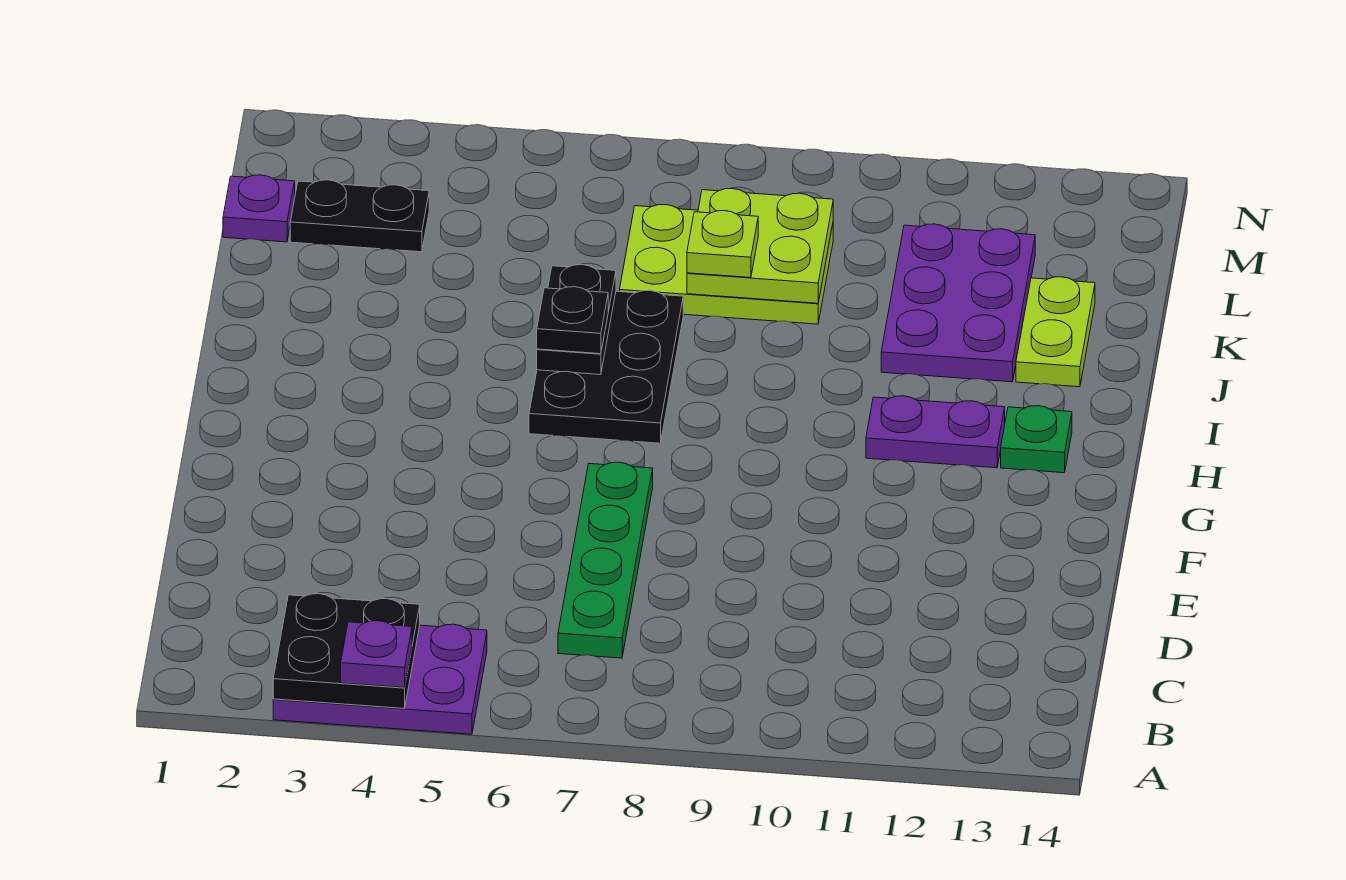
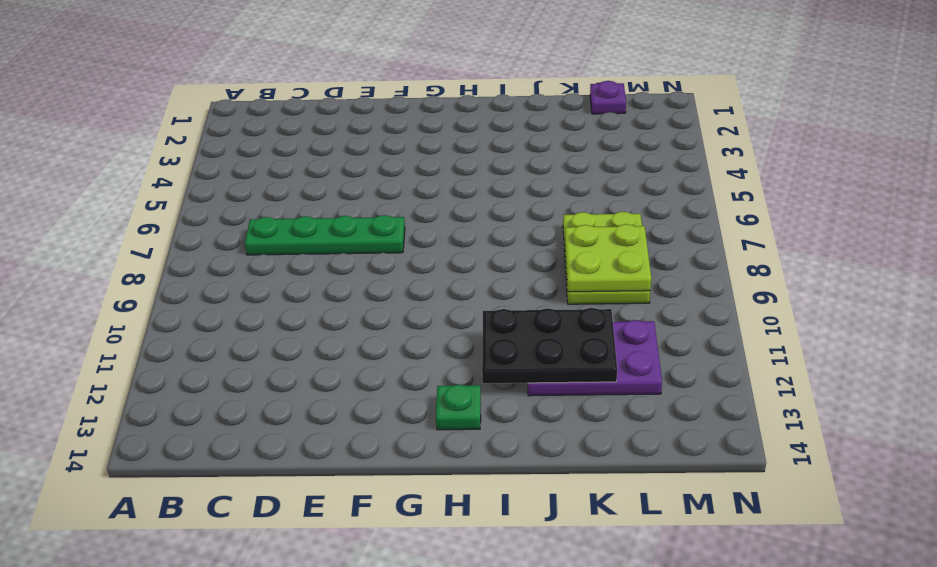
black 2x3 plate [482,308,617,383] -> black 2x3 plate moved to [529,290,683,443]
none -> purple 2x3 plate [273,624,487,734]
none -> purple 1x2 plate [866,396,1005,468]
none -> lime 1x2 plate [1016,277,1095,387]

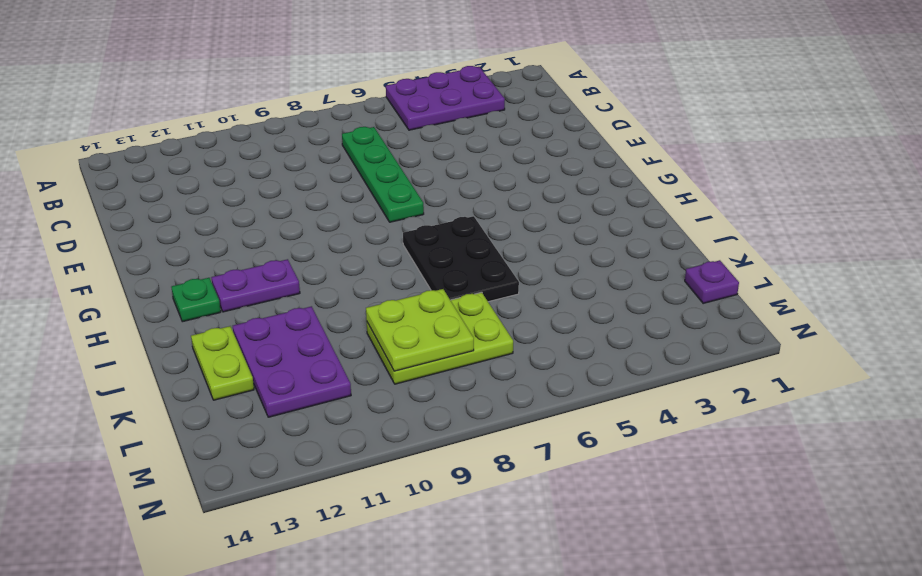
none -> black 1x2 plate [290,180,429,252]
none -> black 2x2 plate [273,594,420,708]
none -> black 1x2 plate [537,265,616,375]

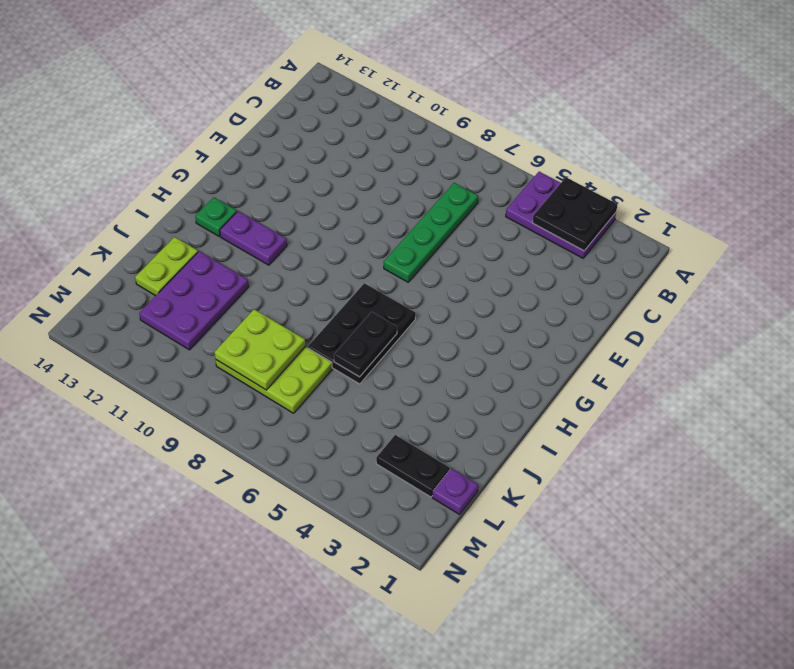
none -> purple 1x1 plate [341,621,412,688]
none -> black 1x1 plate [537,287,608,354]
none -> lime 1x1 plate [687,211,758,278]

